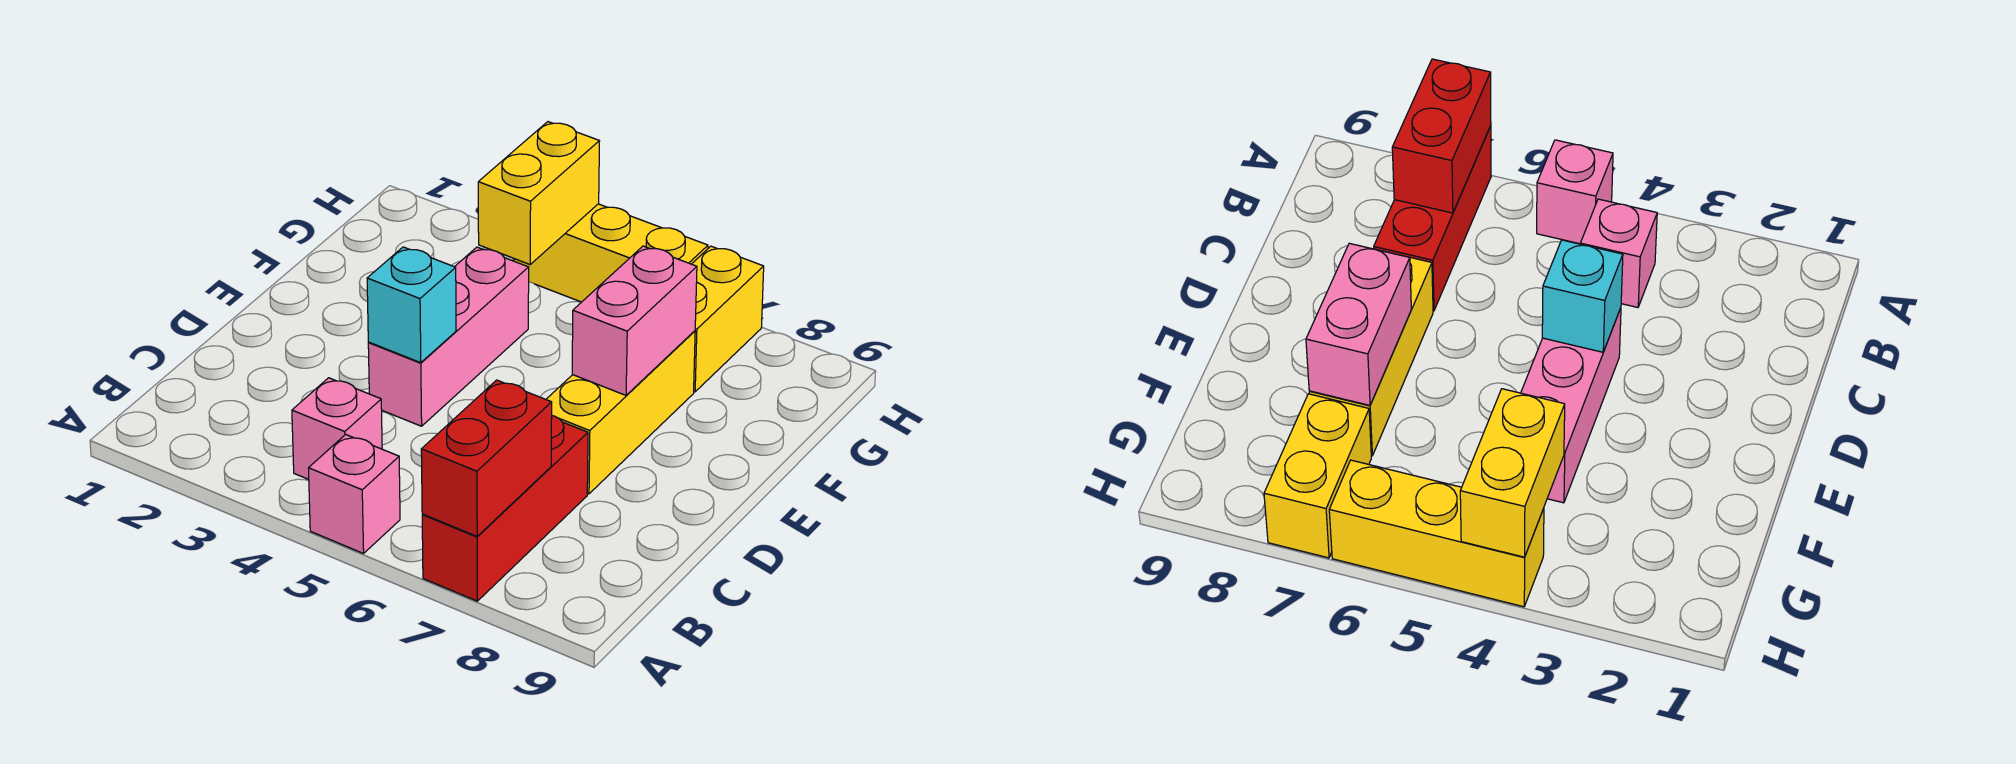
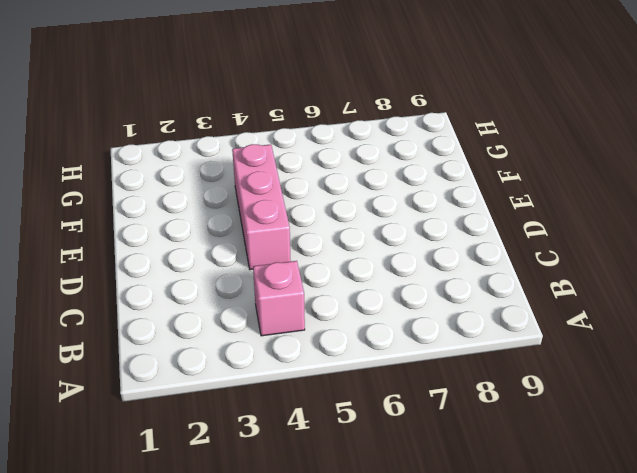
none -> pink 1x1 brick [309,435,400,553]
none -> red 1x3 brick [422,416,588,601]

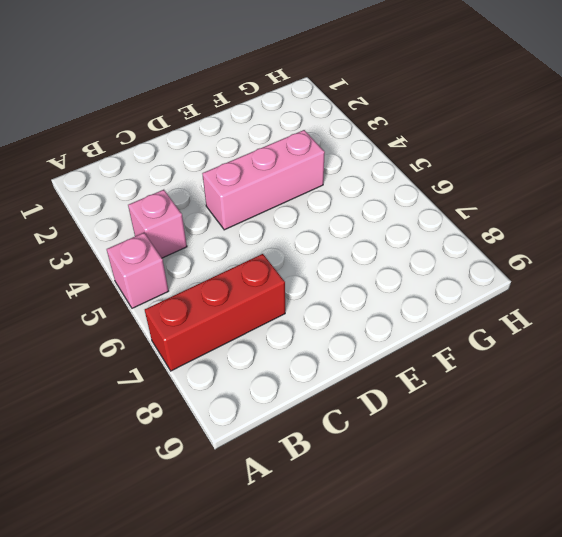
none -> yellow 1x3 brick [546,331,695,494]
none -> yellow 1x2 brick [692,246,764,392]

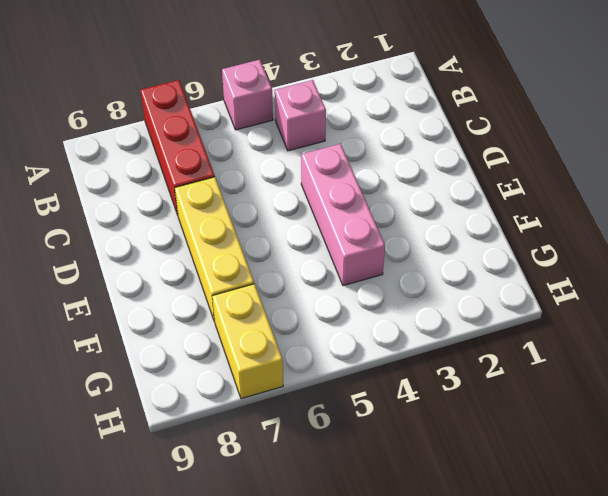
none -> yellow 1x3 brick [514,204,708,302]
none -> red 1x2 brick [421,380,552,536]

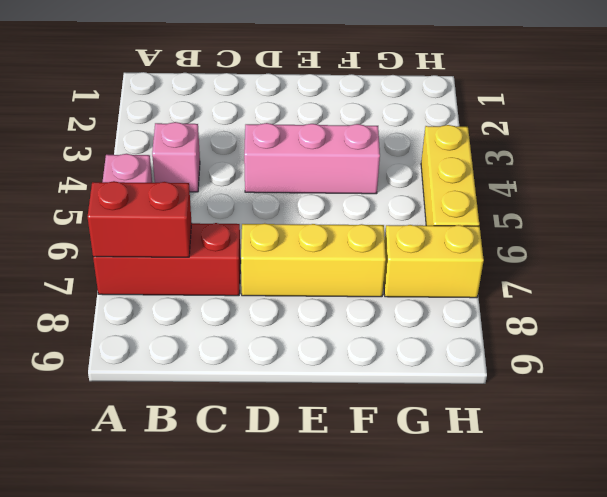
none -> cyan 1x1 brick [367,247,456,363]
none -> pink 1x2 brick [572,246,697,395]

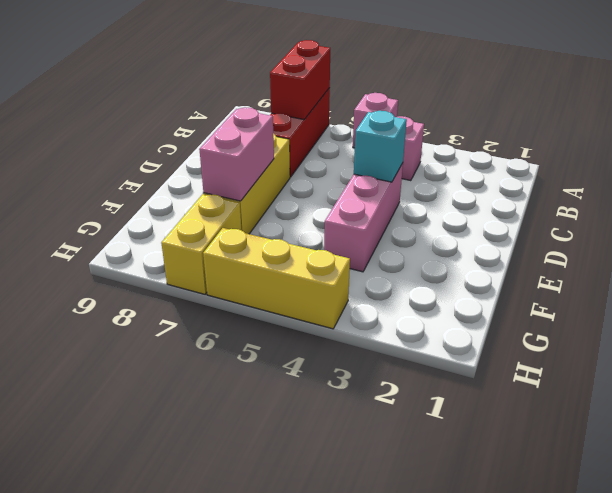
none -> yellow 1x2 brick [478,122,599,264]

